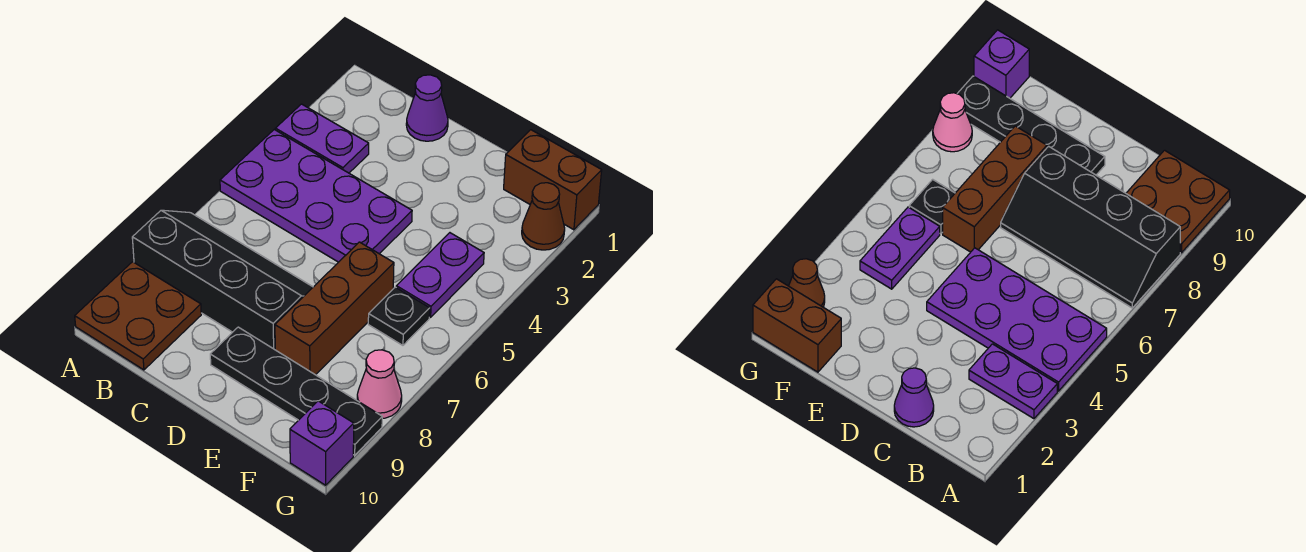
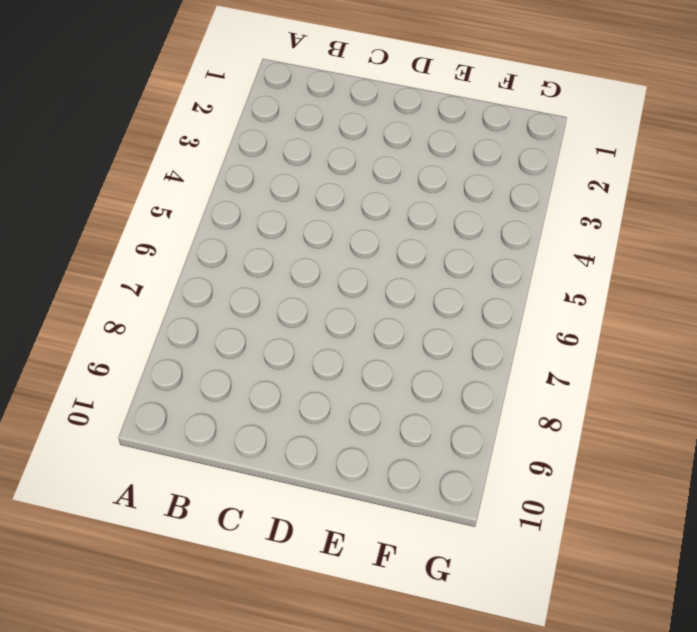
none -> purple 1x2 plate [275,104,369,173]
none -> purple 2x4 plate [220,130,412,262]
none -> black 2x4 slope [132,210,313,350]

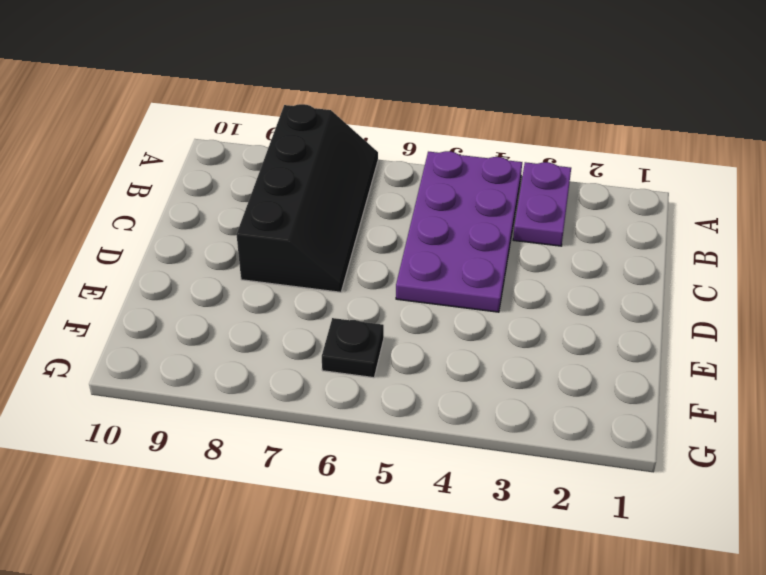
none -> brown 2x2 plate [75,262,201,370]
none -> purple 1x1 cone [406,75,448,141]
none -> black 1x4 plate [210,327,382,455]

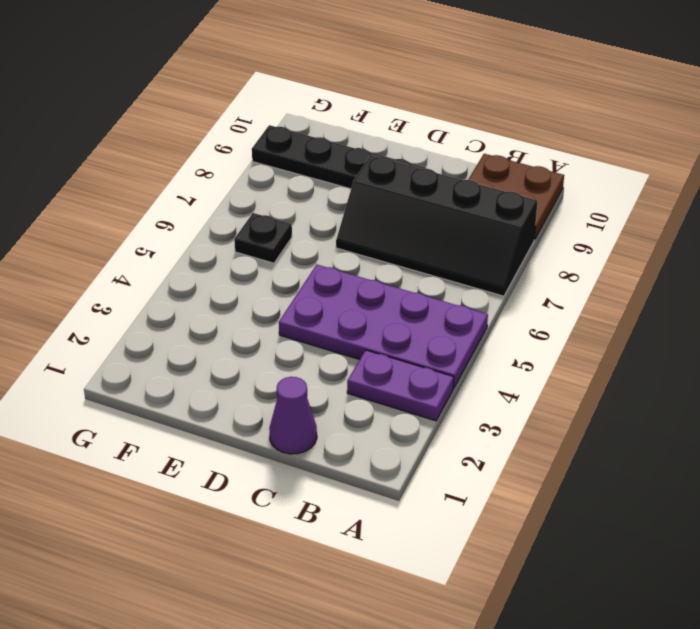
none -> brown 1x3 brick [275,242,394,375]
none -> brown 1x2 brick [504,130,602,230]
none -> purple 1x2 plate [396,233,484,317]

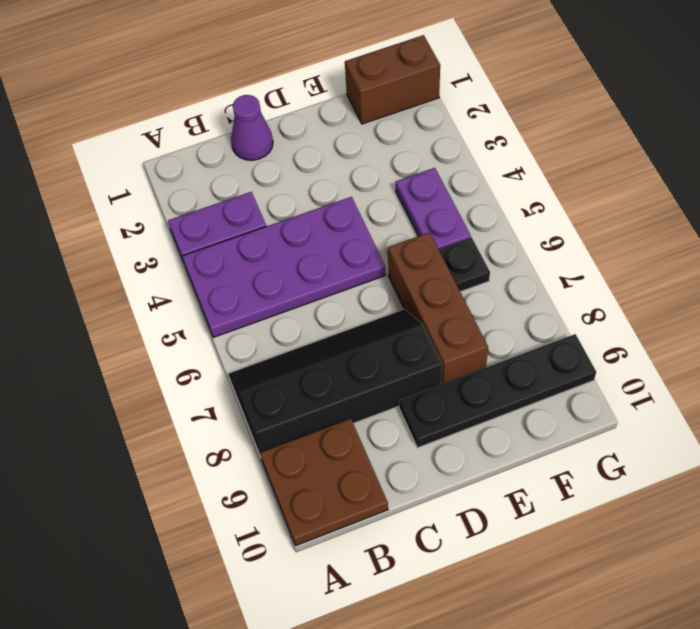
none -> brown 1x1 cone [522,183,565,250]
none -> pink 1x1 cone [357,350,402,418]
none -> purple 1x1 brick [290,401,354,485]

